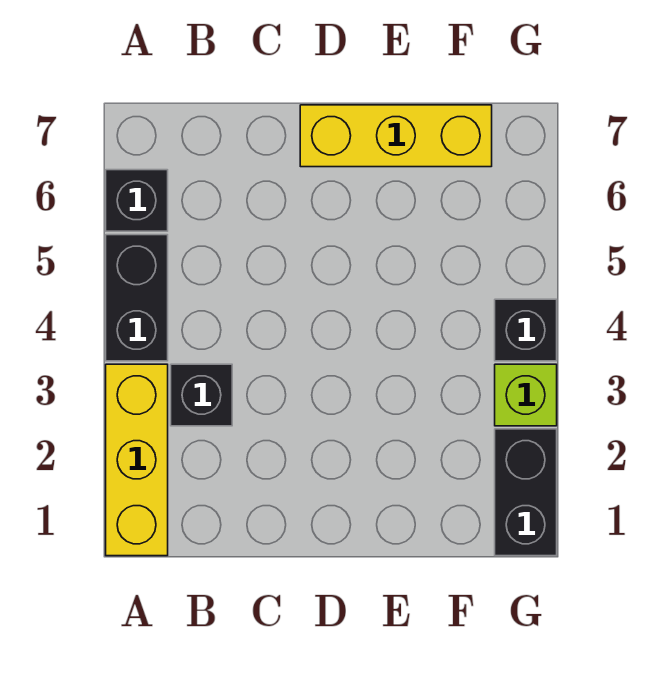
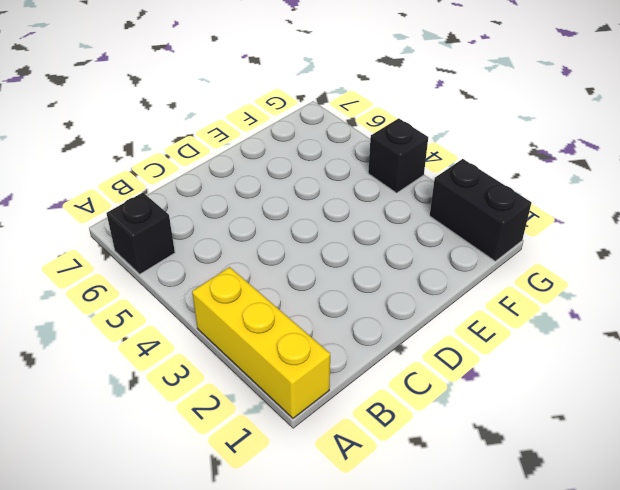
none -> black 1x2 brick [106,235,168,361]
none -> black 1x1 brick [171,364,232,426]

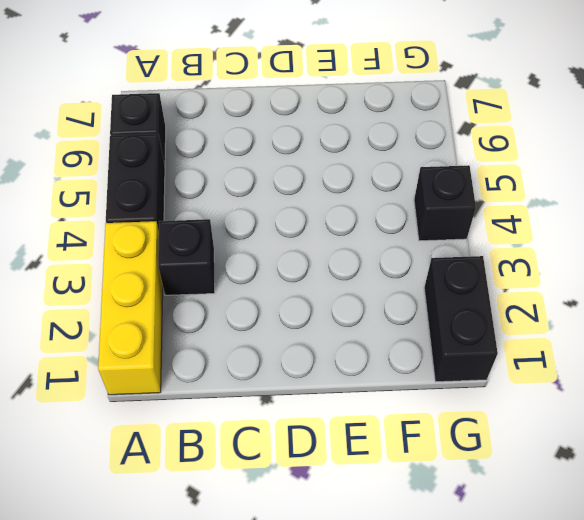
none -> yellow 1x3 brick [300,105,492,167]
none -> lime 1x1 brick [495,364,557,426]

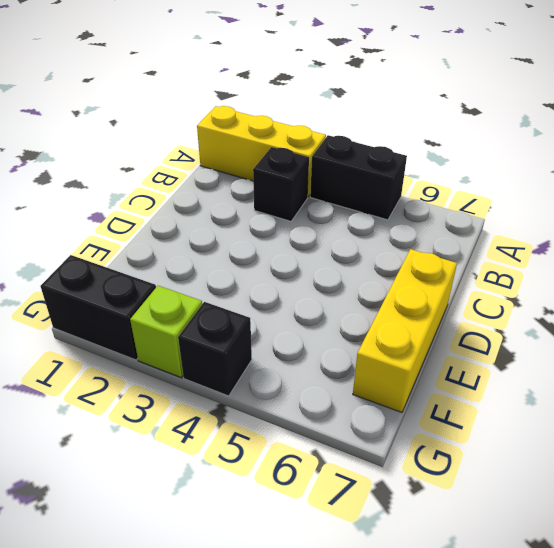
none -> black 1x1 brick [106,170,168,231]

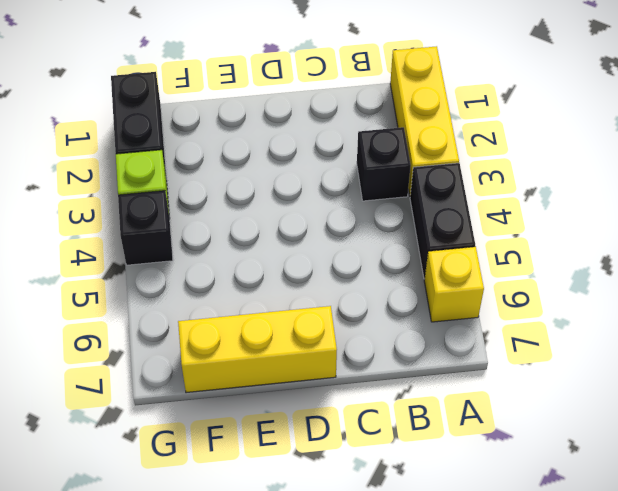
yellow 1x1 brick [424,247,484,322] -> black 1x1 brick [106,170,168,231]

